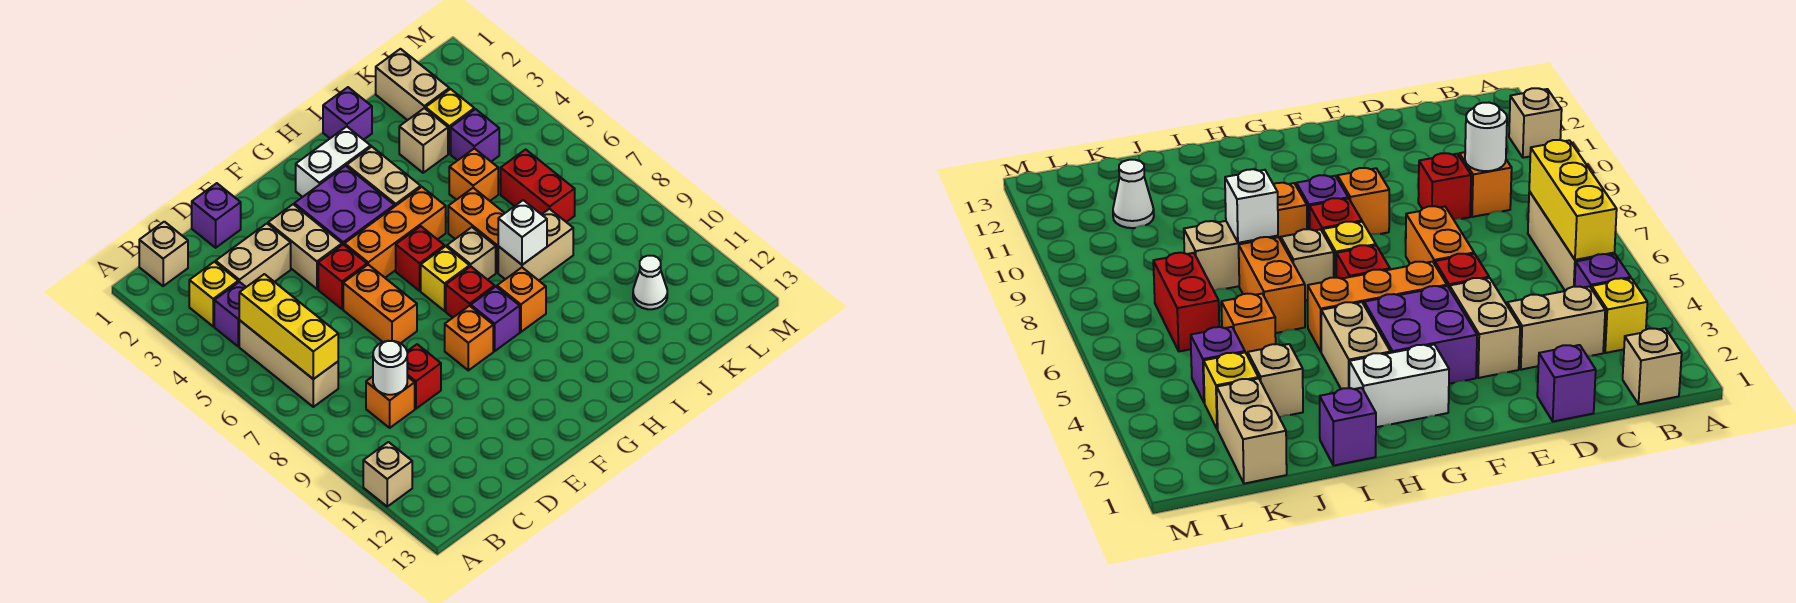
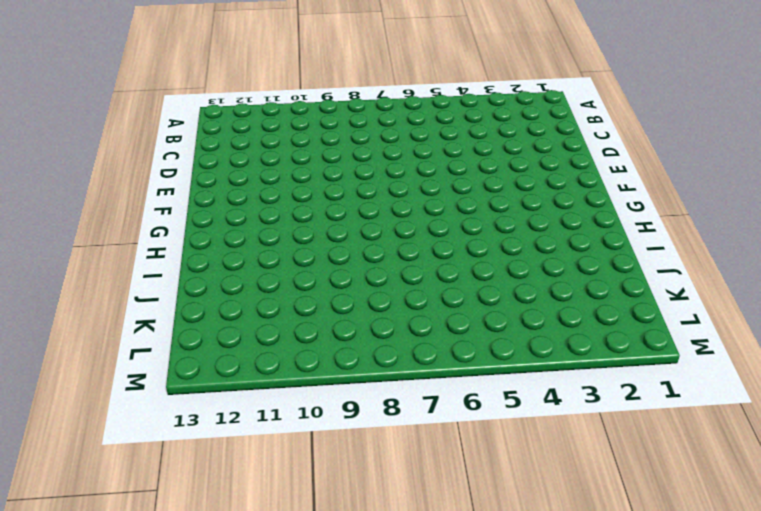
none -> tan 1x1 brick [363,442,412,506]
none -> tan 1x1 brick [139,222,188,286]
none -> yellow 1x1 brick [189,262,238,326]
none -> purple 1x1 brick [214,282,246,346]

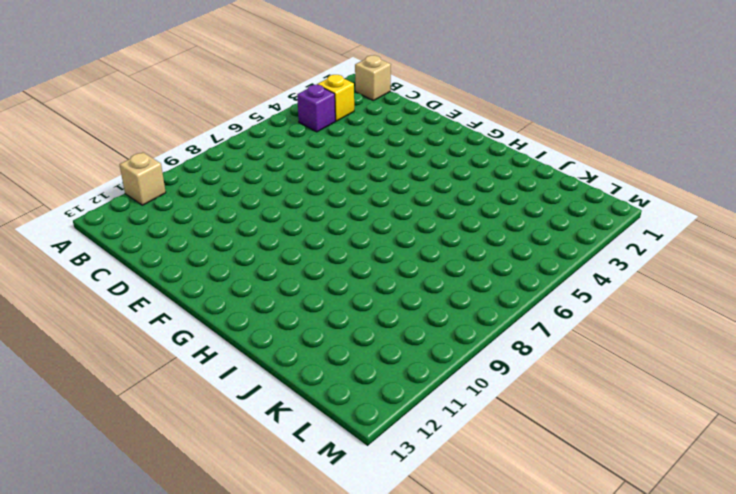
none -> tan 1x3 brick [239,320,338,407]
none -> tan 1x2 brick [216,224,291,287]
none -> orange 1x1 brick [366,377,415,428]
none -> purple 1x1 brick [192,183,241,248]

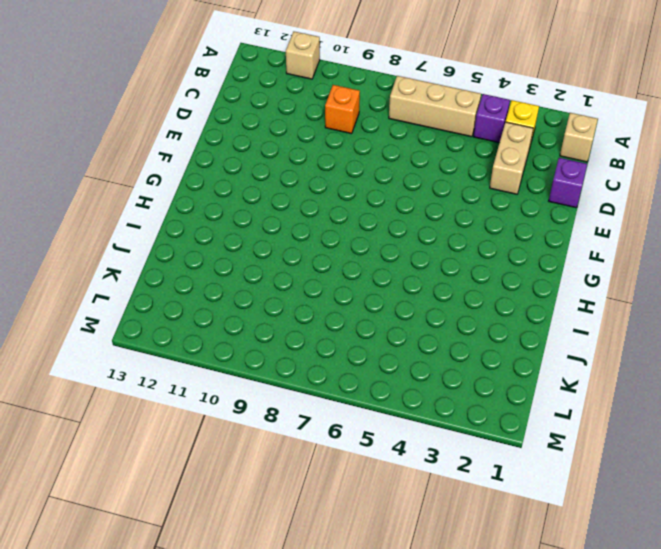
none -> red 1x1 brick [407,344,441,409]
none -> tan 1x2 brick [268,204,342,289]
none -> red 1x1 brick [318,245,367,309]
none -> orange 1x2 brick [343,265,417,343]

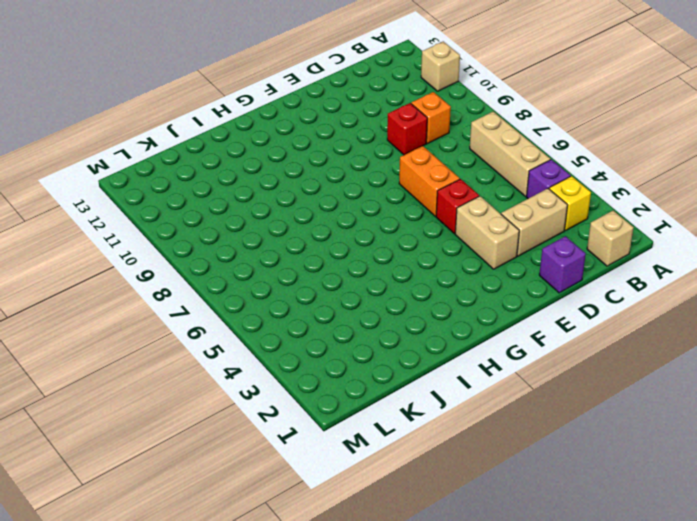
none -> purple 2x2 brick [294,166,394,245]
none -> orange 1x3 brick [344,187,446,278]
none -> orange 1x1 brick [445,306,493,370]
none -> white 1x2 brick [296,127,371,197]

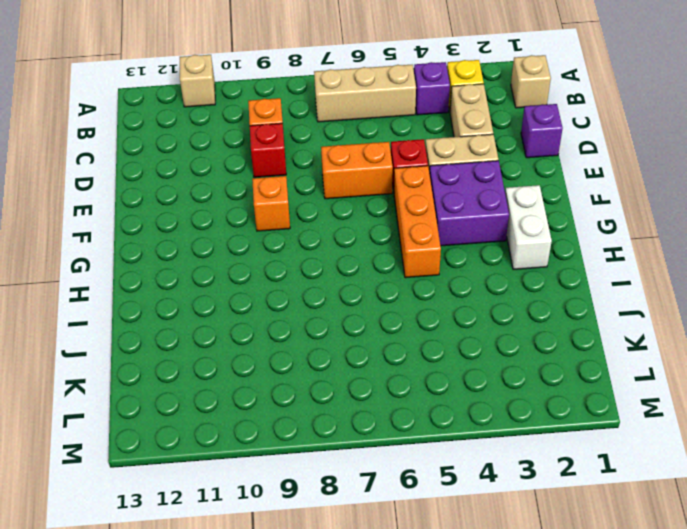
none -> red 1x1 brick [396,226,445,291]
none -> yellow 1x1 brick [421,246,470,311]
none -> red 1x1 brick [446,266,495,318]
none -> purple 1x1 brick [471,287,520,351]

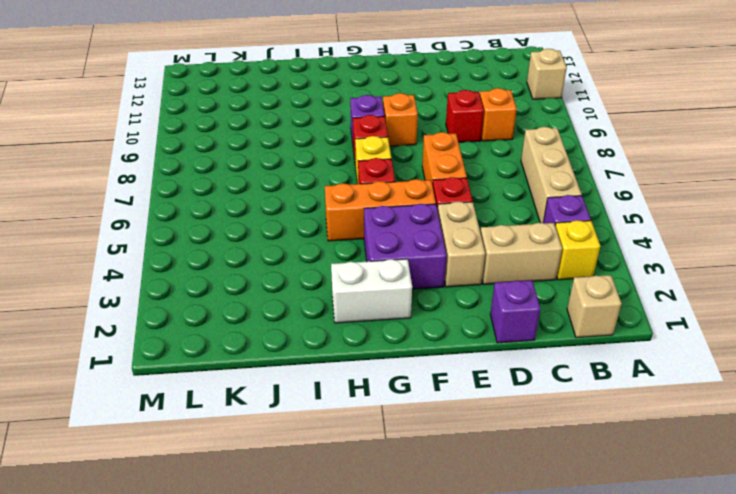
none -> tan 1x2 brick [347,147,421,207]
none -> tan 1x1 brick [447,227,496,280]
none -> orange 1x1 brick [497,268,546,332]
none -> purple 1x1 brick [323,87,372,140]

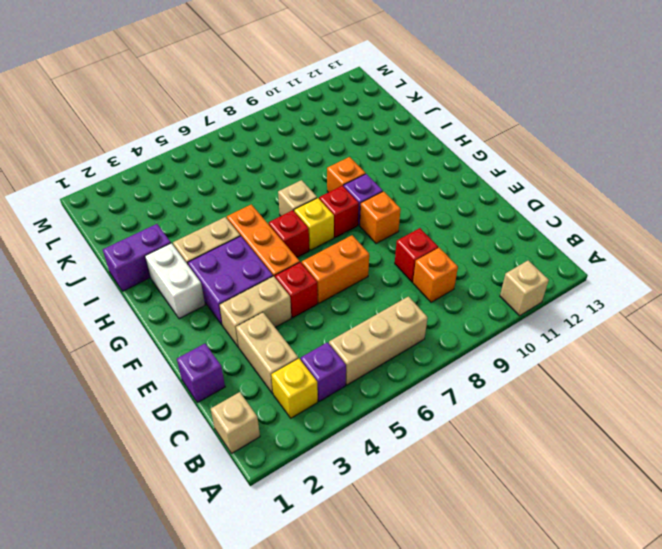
purple 1x2 brick [103,224,171,291] -> purple 1x1 brick [323,87,372,140]
none -> orange 1x2 brick [448,188,505,273]
none -> tan 1x2 brick [498,209,573,280]
none -> tan 1x1 brick [399,108,448,173]
none -> orange 1x1 brick [449,148,498,201]

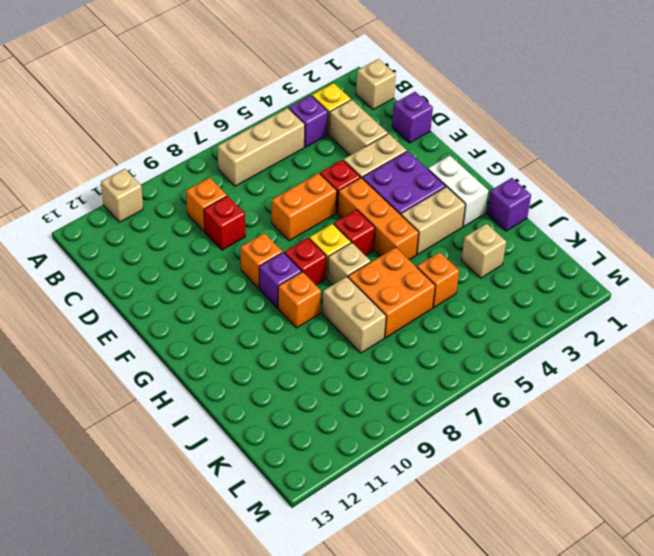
orange 2x2 brick [348,247,435,338] -> orange 1x2 brick [448,188,505,273]
none -> tan 1x2 brick [376,49,449,120]
none -> yellow 1x1 brick [426,89,474,154]
none -> purple 1x1 brick [451,109,499,162]
none -> red 1x2 brick [501,149,575,222]

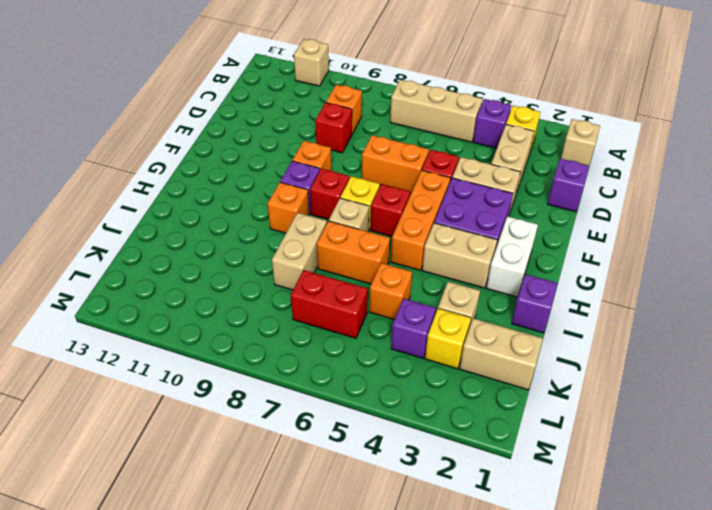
none -> white 1x1 cone [633,256,667,309]
none -> yellow 1x3 brick [239,274,338,379]
none -> white 1x1 round brick [373,341,407,395]
none -> white 1x1 brick [498,200,547,265]

